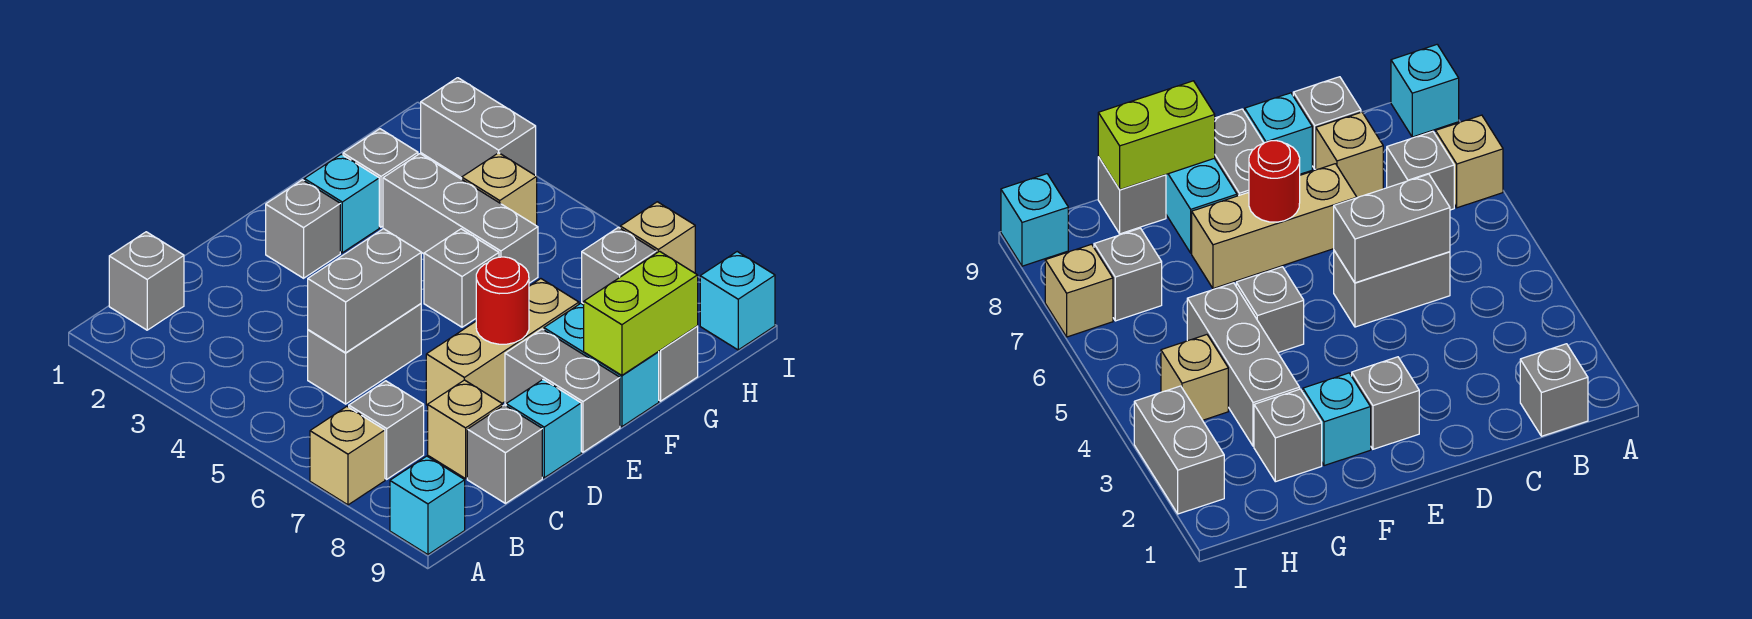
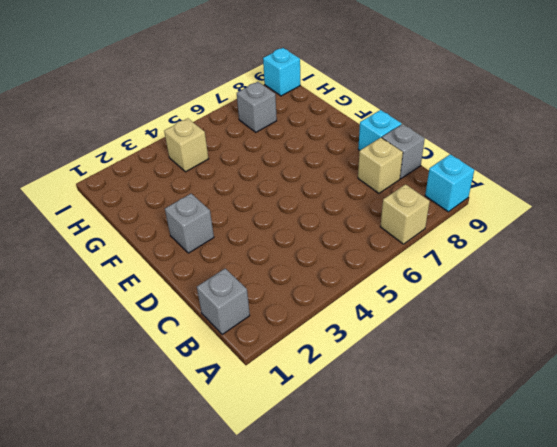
none -> grey 1x1 brick [349,381,424,479]
none -> grey 1x2 brick [308,304,421,404]
none -> tan 1x3 brick [426,279,579,405]

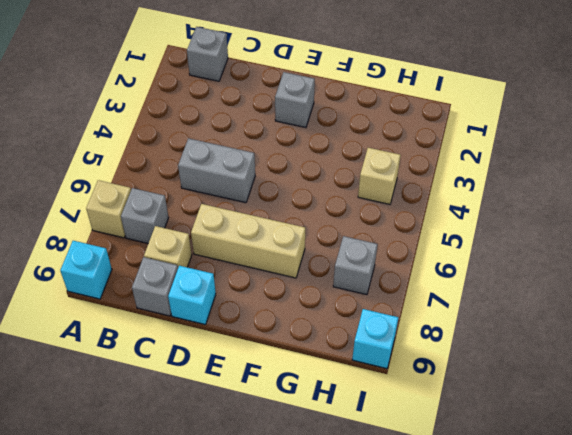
none -> grey 1x2 brick [505,329,620,452]
none -> cyan 1x1 brick [304,154,379,253]
none -> grey 1x1 brick [424,229,499,327]

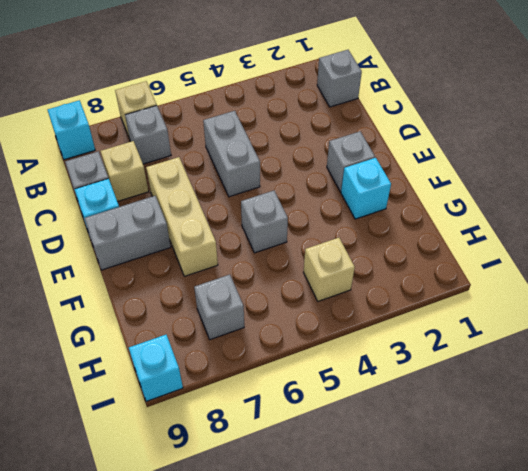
none -> cyan 1x2 brick [544,303,659,427]
none -> grey 1x1 brick [343,129,418,227]
none -> grey 1x3 brick [383,154,538,283]

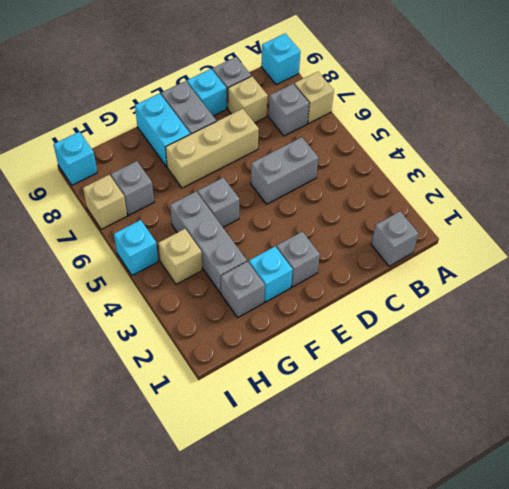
cyan 1x1 brick [114,220,158,275] -> none
none -> grey 1x1 brick [659,326,698,401]
none -> grey 1x2 brick [421,78,536,178]
none -> grey 1x2 brick [308,229,421,353]

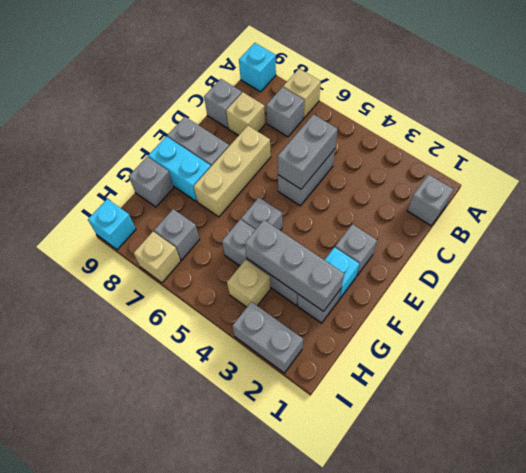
grey 1x3 brick [245,220,344,311] -> none
none -> cyan 1x1 brick [506,379,581,478]
none -> red 1x1 round brick [476,257,529,344]
none -> lime 1x2 brick [584,251,698,375]

